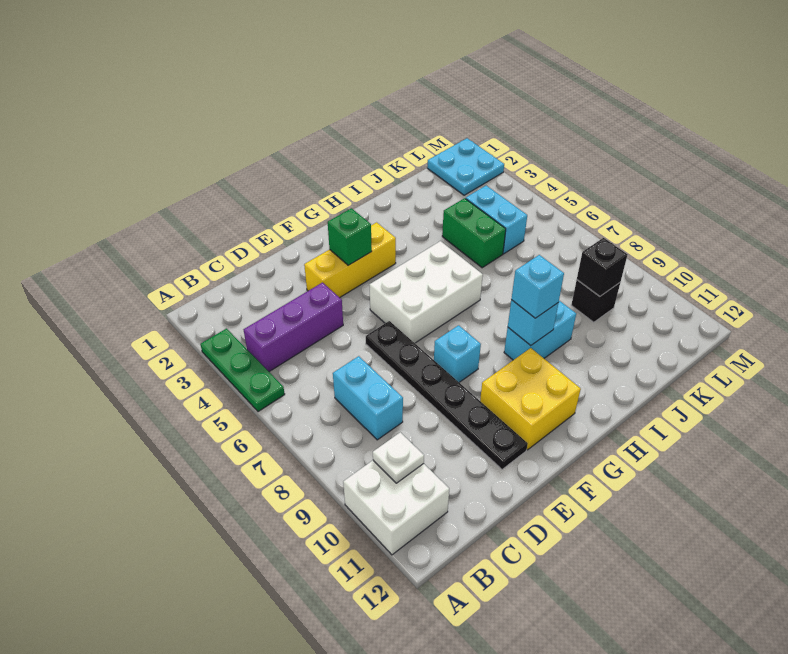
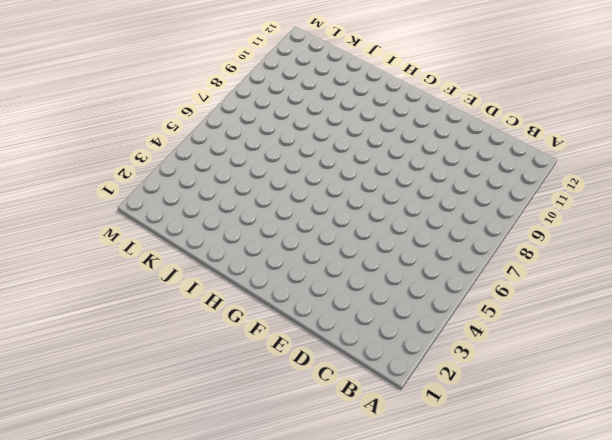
none -> green 1x3 plate [200,329,285,412]
none -> white 2x2 brick [343,460,449,555]
none -> purple 1x3 brick [244,283,343,372]

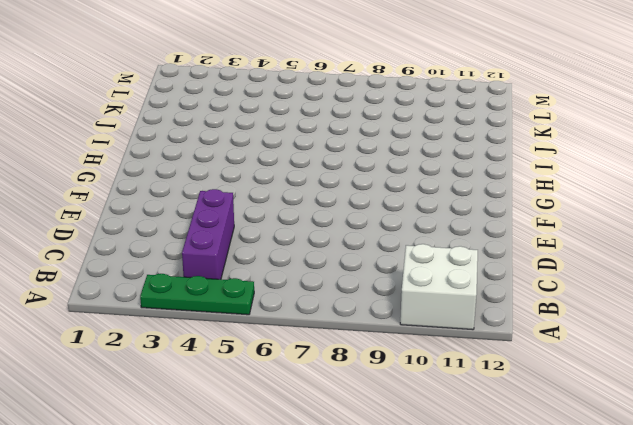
none -> cyan 1x2 brick [333,356,403,440]
none -> yellow 1x3 brick [304,222,396,298]
none -> black 1x6 plate [366,321,528,469]

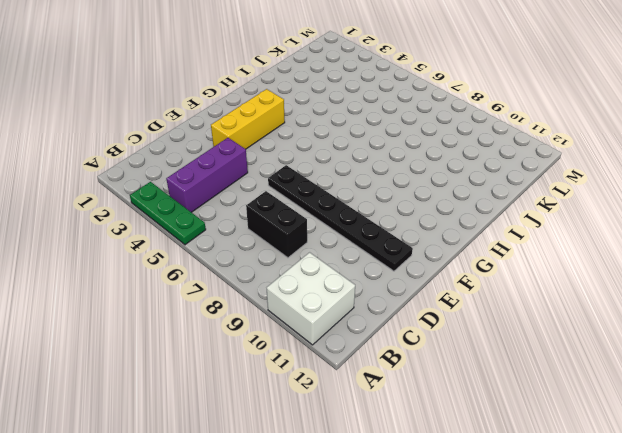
black 1x2 brick [246,191,307,258] -> cyan 1x2 brick [333,356,403,440]
none -> white 2x3 brick [370,241,483,343]
none -> cyan 1x1 brick [434,325,481,382]
none -> yellow 2x2 brick [480,348,581,450]

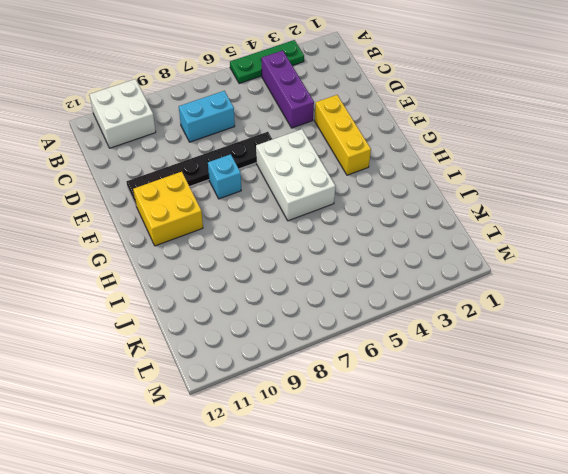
none -> cyan 1x2 brick [504,301,576,360]
none -> green 1x2 brick [442,198,506,268]
none -> cyan 1x2 brick [466,186,527,254]

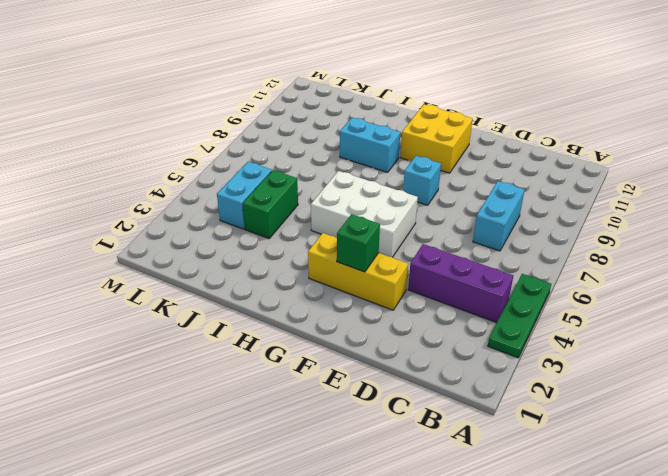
none -> white 2x2 brick [343,460,449,555]
none -> black 1x6 plate [366,321,528,469]
none -> black 1x1 brick [571,280,620,322]

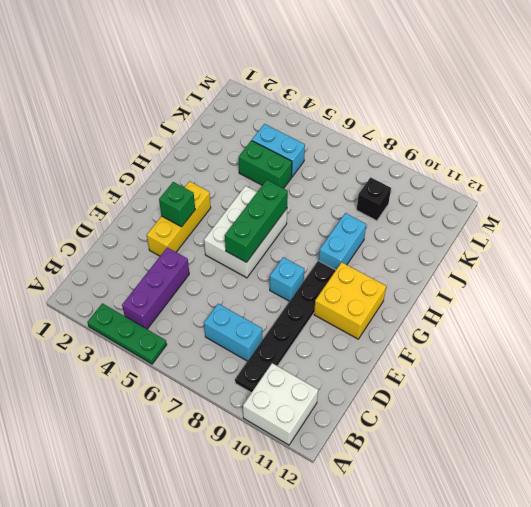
black 1x6 plate [235,261,336,393] -> black 1x6 plate turned to [366,321,528,469]
green 1x3 brick [225,180,288,262] -> none
none -> cyan 2x2 plate [427,138,504,195]
none -> white 1x1 plate [373,432,424,483]
none -> cyan 1x1 brick [508,300,558,346]

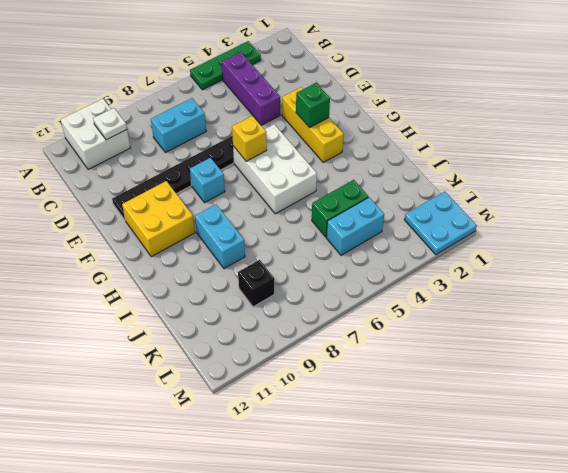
yellow 1x1 brick [232,116,267,161] -> none
none -> cyan 1x1 brick [508,300,558,346]
none -> black 1x1 brick [577,238,627,296]
none -> cyan 1x1 brick [511,255,564,318]

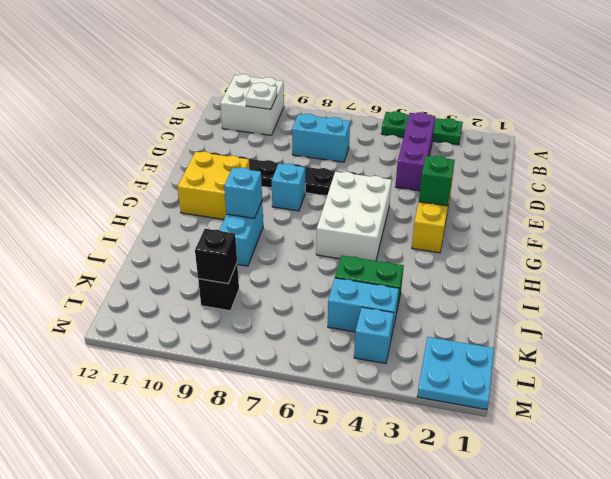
cyan 1x1 brick [354,307,394,364] -> cyan 1x1 brick moved to [511,255,564,318]

